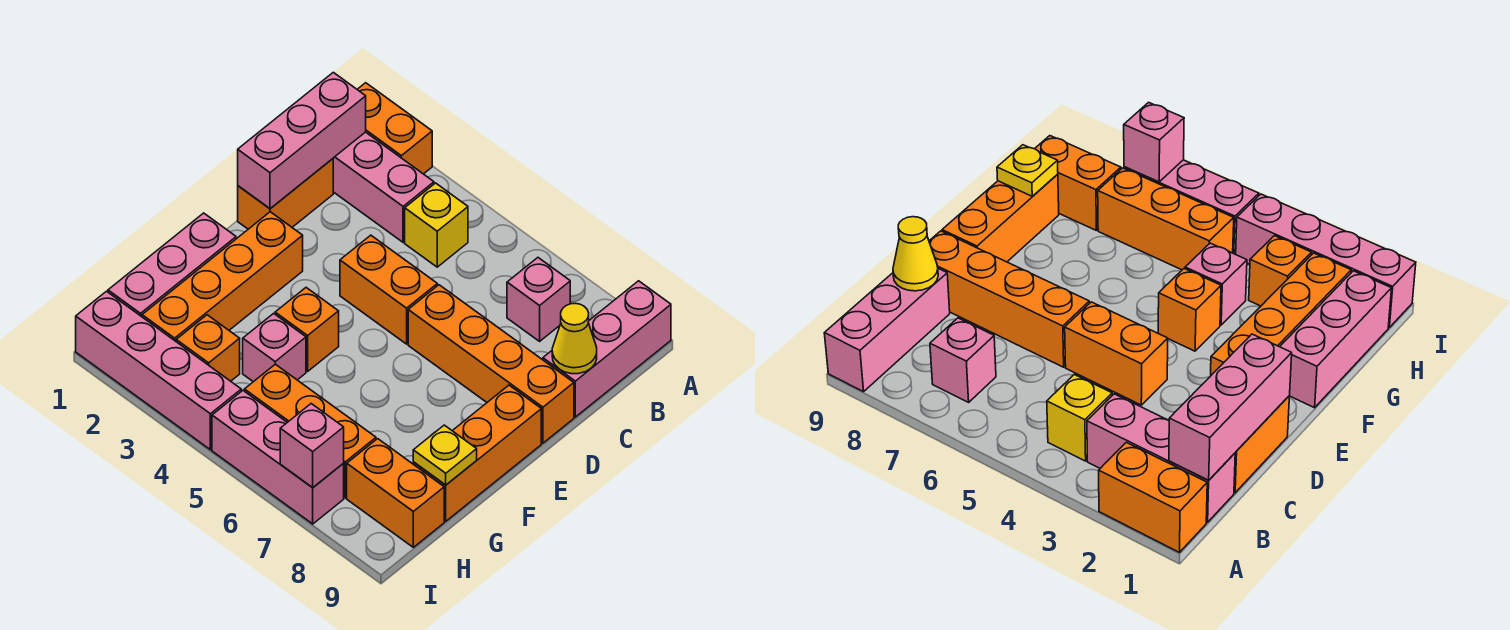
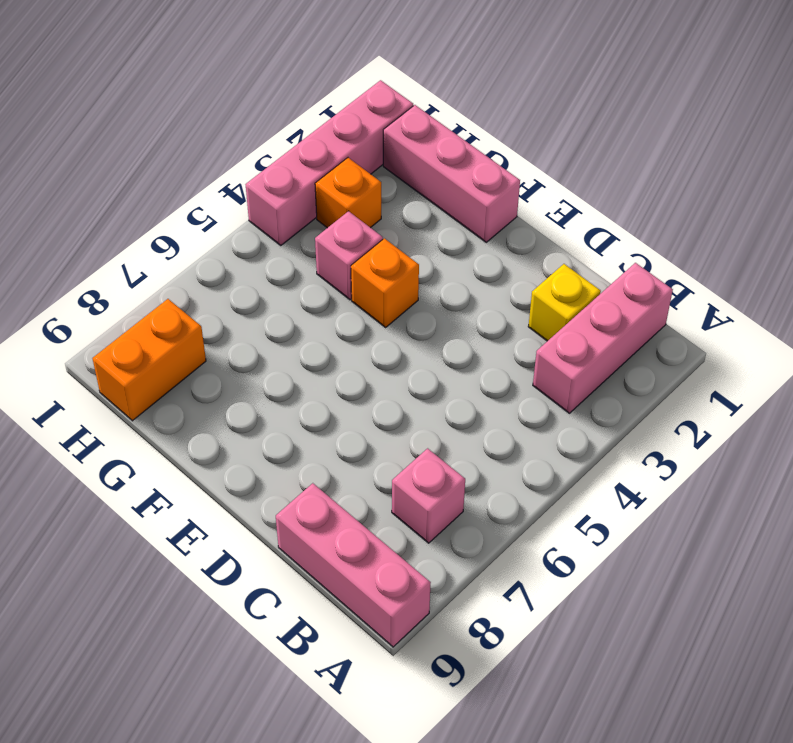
yellow 1x1 brick [528,264,601,341] -> yellow 1x1 brick moved to [405,183,468,267]
none -> orange 1x2 brick [357,83,432,174]
none -> orange 1x2 brick [238,159,333,229]
none -> orange 1x2 brick [340,235,437,344]

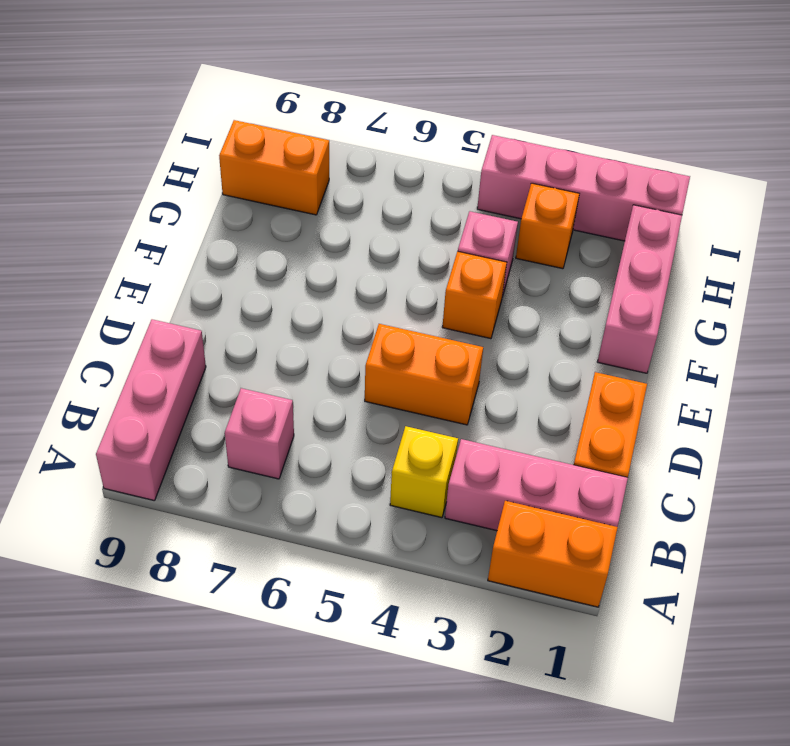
none -> orange 1x4 brick [408,285,574,443]
none -> orange 1x4 brick [142,212,303,341]
none -> orange 1x3 brick [413,385,541,521]

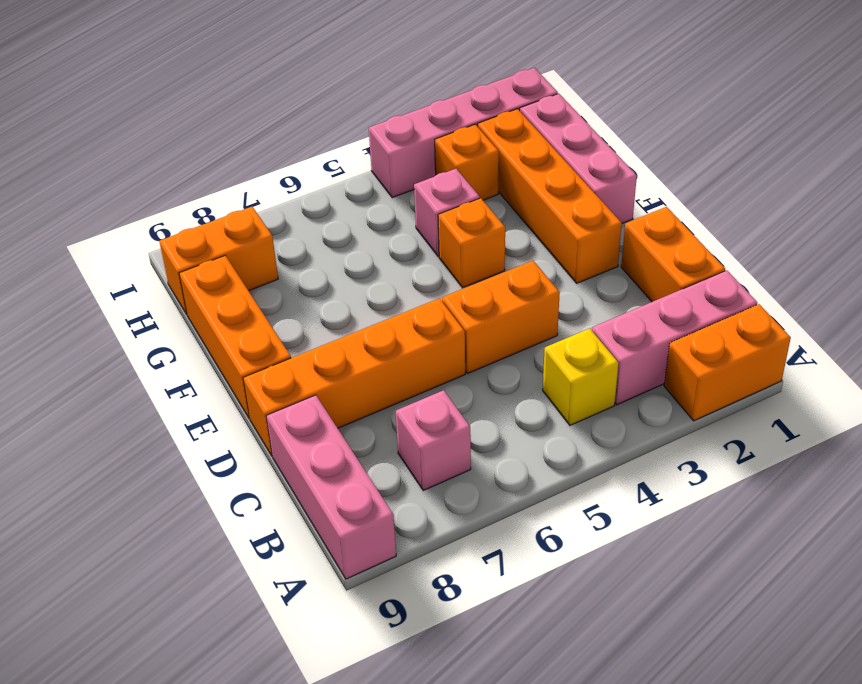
none -> orange 1x3 brick [244,364,376,498]
none -> pink 1x3 brick [212,391,344,524]
none -> pink 1x3 brick [238,72,366,209]

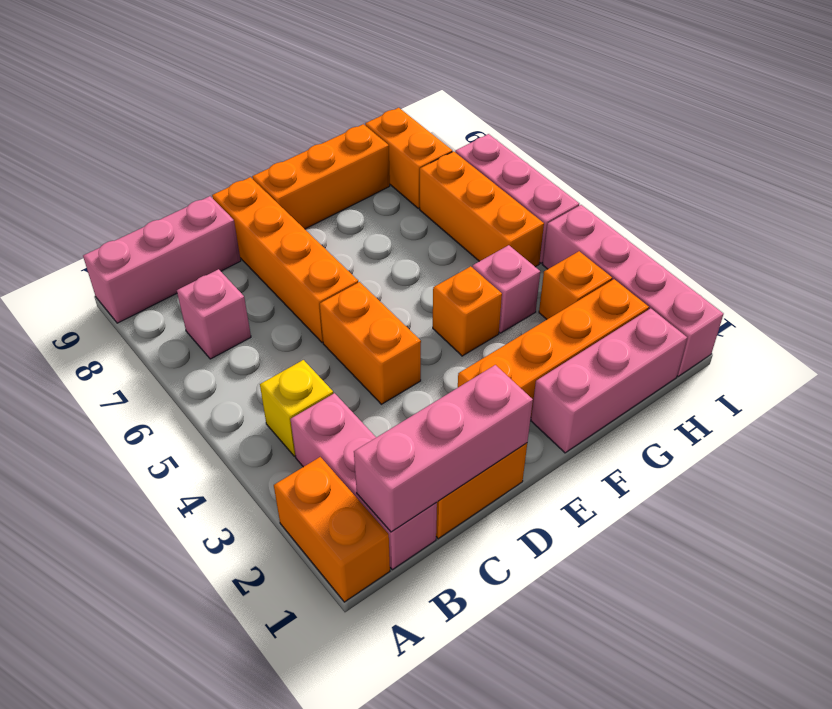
none -> yellow 1x1 cone [552,303,597,374]
none -> yellow 1x1 plate [413,425,477,485]
none -> pink 1x1 brick [280,404,344,488]

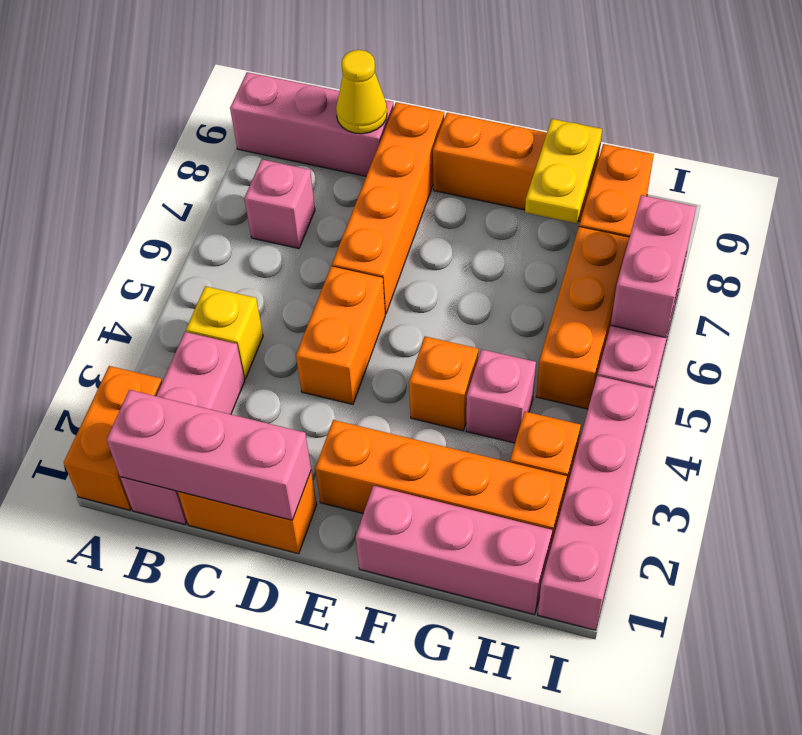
yellow 1x2 plate [525,119,602,223] -> yellow 1x1 plate [413,425,477,485]
pink 1x2 brick [611,195,696,338] -> pink 1x1 brick [280,404,344,488]

